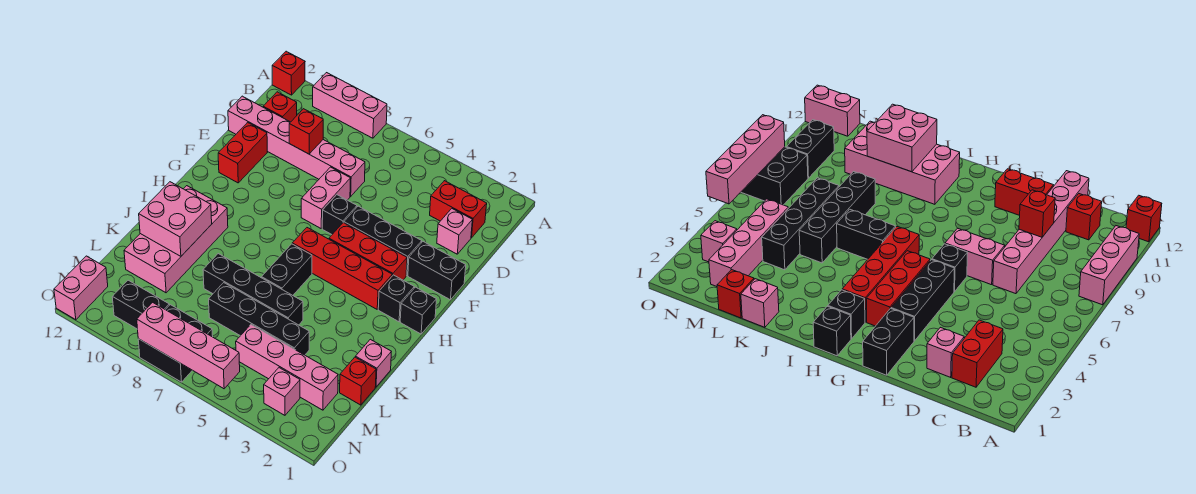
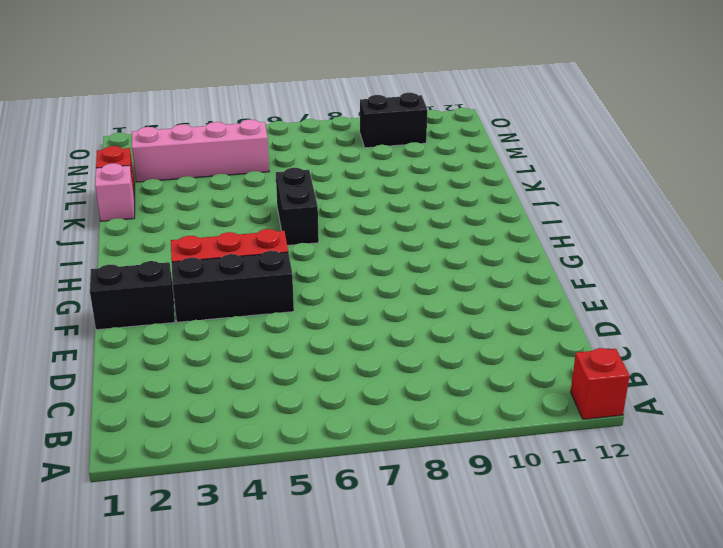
none -> pink 1x3 brick [313,73,387,138]
none -> red 1x2 brick [430,181,487,238]
none -> red 1x1 brick [263,92,297,122]

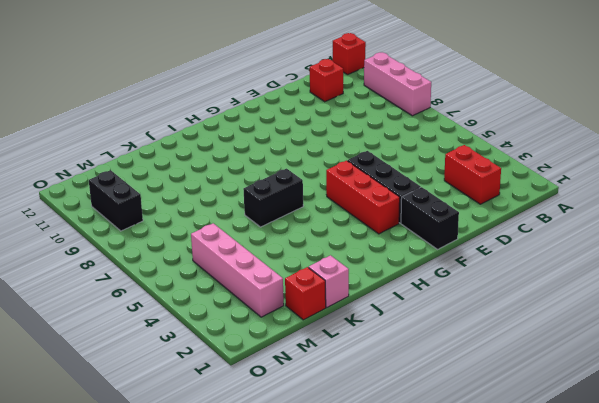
none -> pink 1x1 brick [437,209,472,254]
none -> pink 1x6 brick [228,96,365,196]
none -> pink 1x2 brick [301,167,350,228]

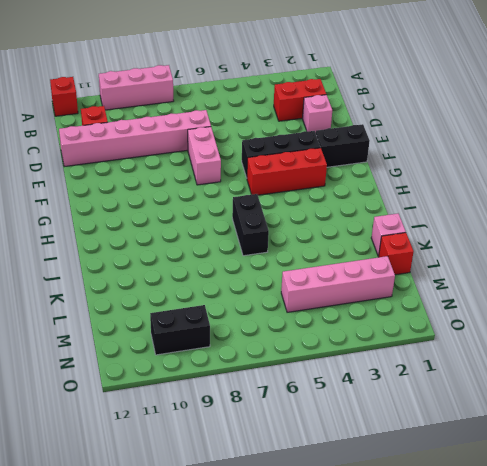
none -> red 1x2 brick [218,122,267,183]
none -> black 1x1 brick [322,195,357,234]
none -> black 1x1 brick [400,287,437,334]

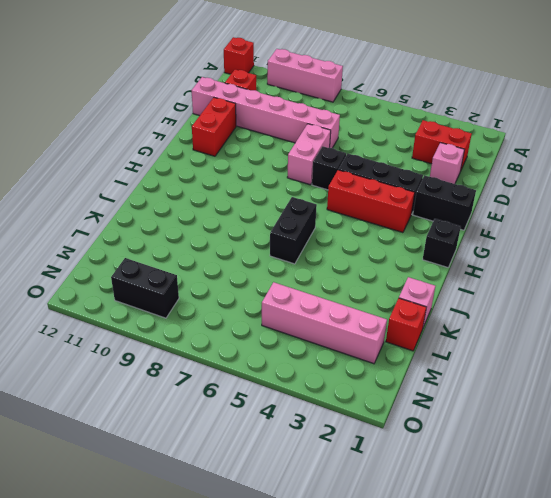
none -> black 1x1 brick [378,275,414,322]
none -> red 1x4 brick [292,228,392,309]
none -> pink 2x4 brick [124,186,228,293]

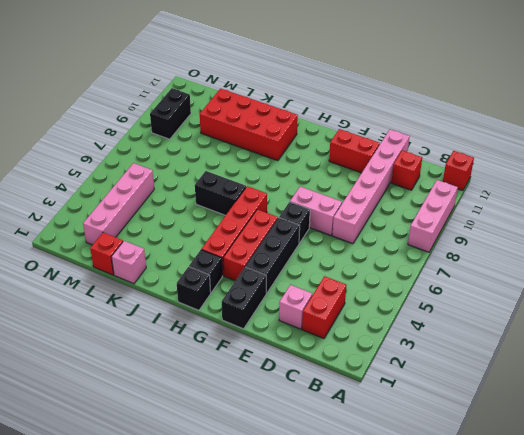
red 2x4 brick [200,89,298,161] -> pink 2x4 brick [124,186,228,293]
none -> black 1x4 brick [203,254,303,325]
none -> black 1x4 brick [209,283,309,355]
none -> pink 1x1 brick [264,368,300,415]

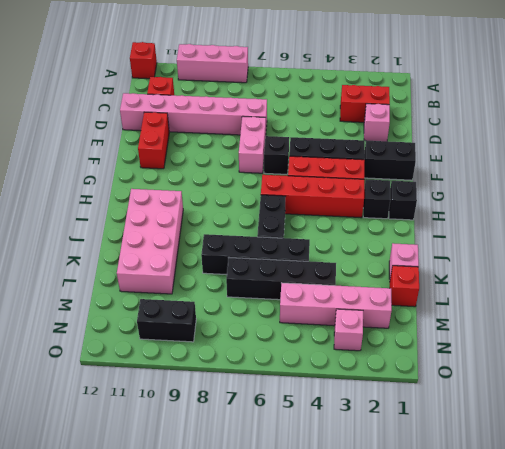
none -> black 2x2 brick [138,305,213,382]
none -> pink 1x2 brick [54,256,108,320]
none -> red 1x1 brick [289,109,323,154]

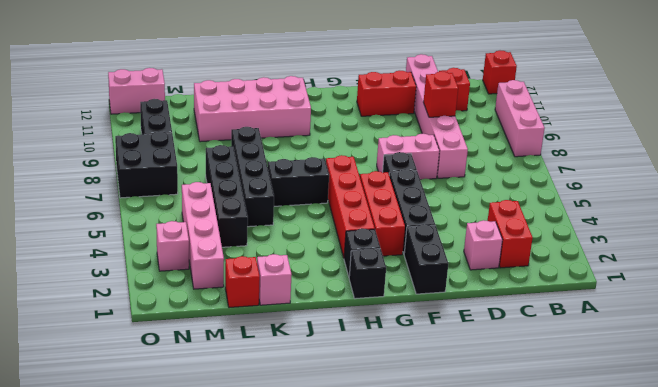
none -> pink 2x2 brick [139,182,212,256]
none -> pink 1x4 brick [137,302,240,389]

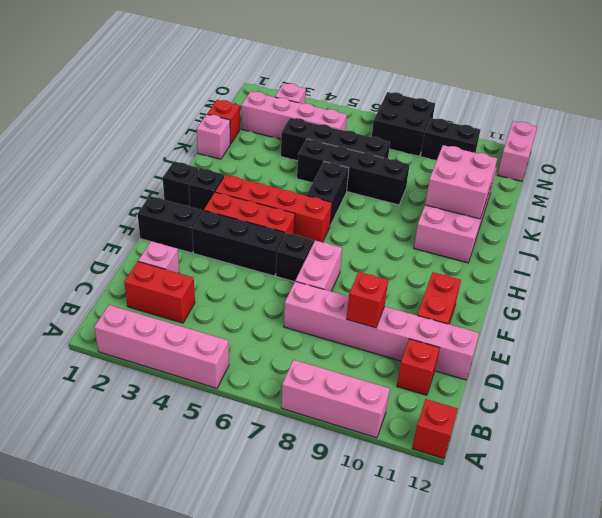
pink 1x4 brick [94,305,229,388] -> pink 1x4 brick moved to [137,302,240,389]

